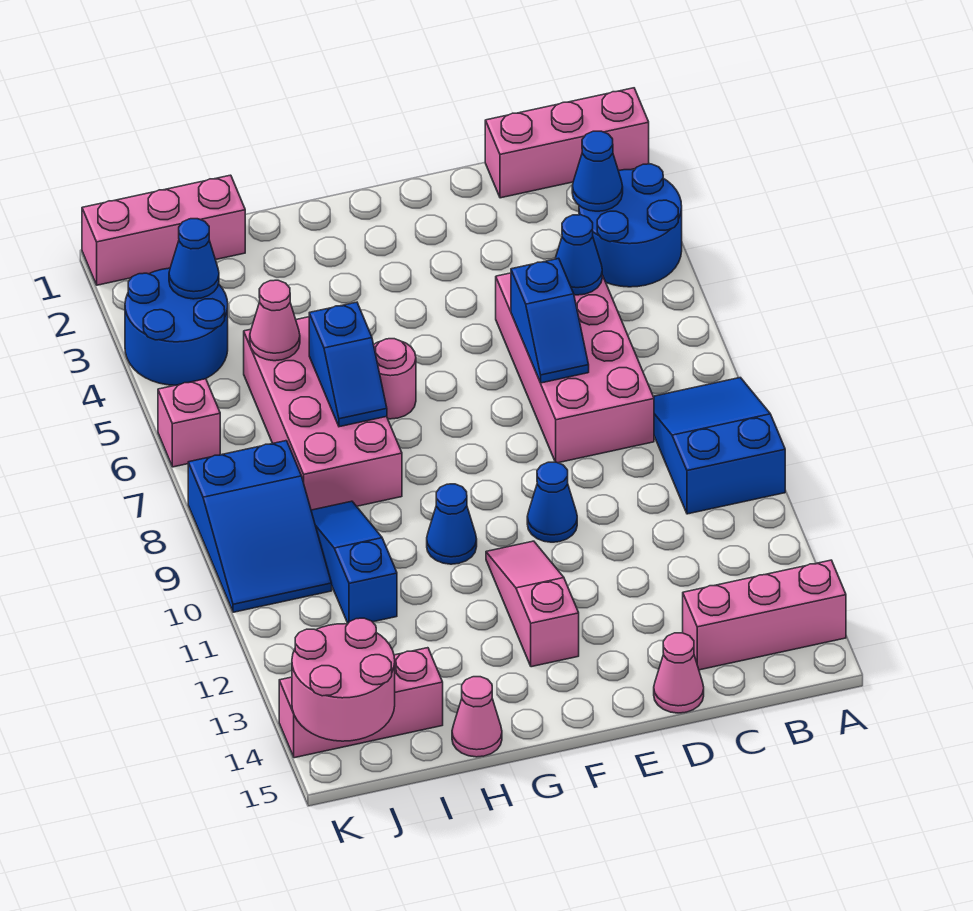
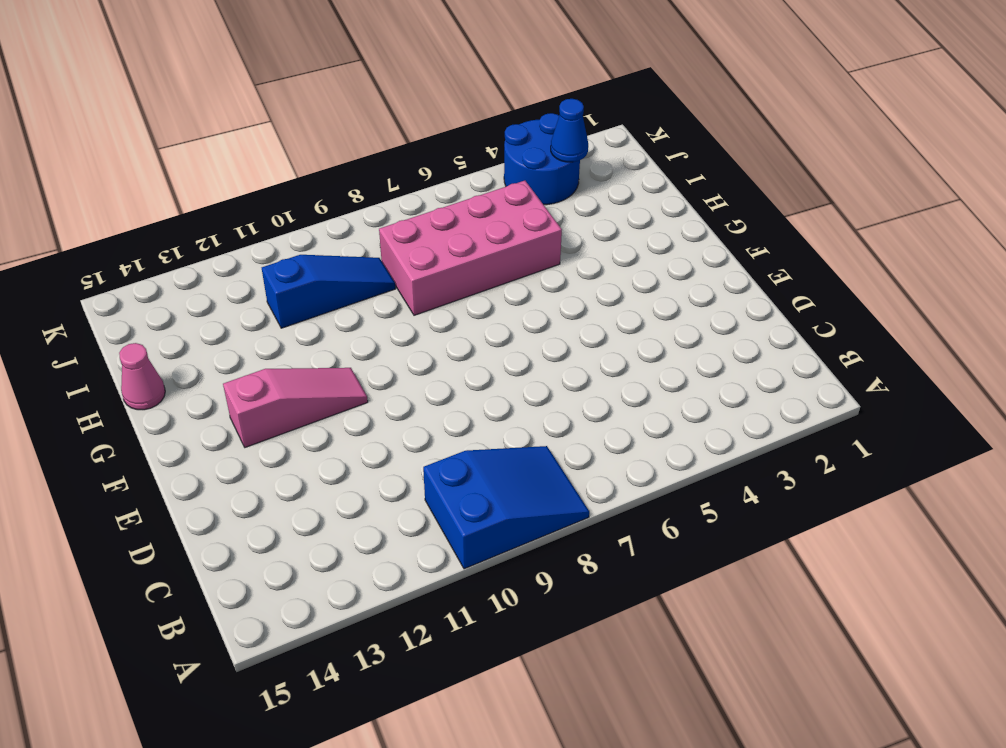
none -> pink 1x3 brick [485,88,649,198]
none -> blue 2x2 round brick [579,164,682,287]
none -> pink 1x3 brick [683,560,846,670]

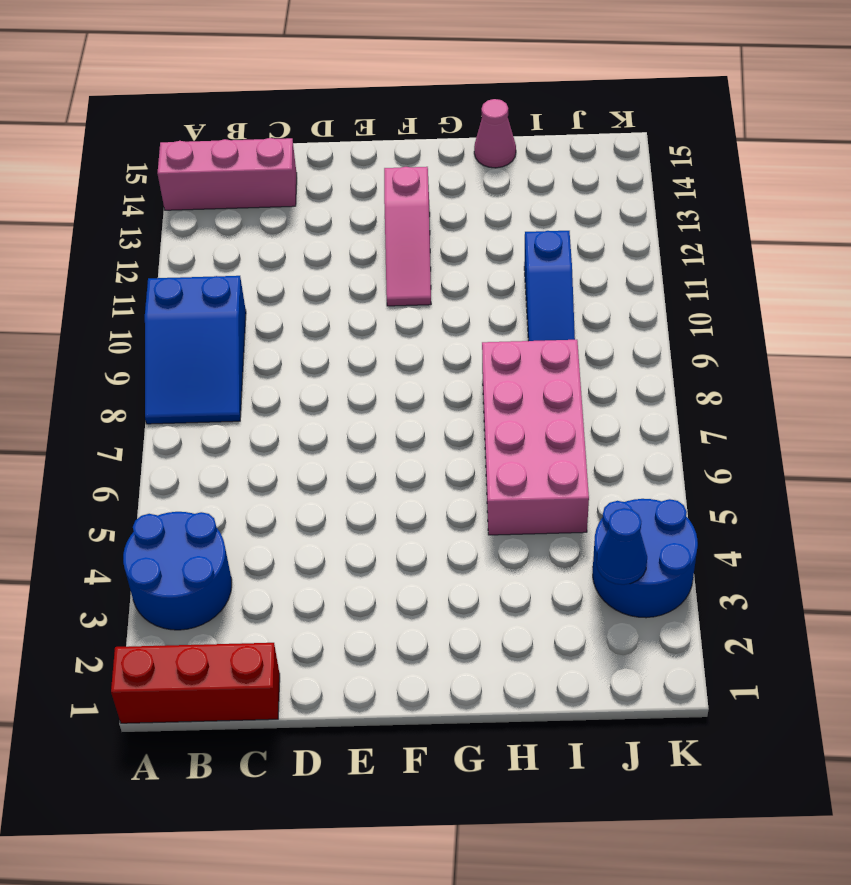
red 1x3 brick [111,643,280,723] -> pink 1x3 brick [485,88,649,198]
none -> pink 2x4 brick [496,273,654,463]
none -> pink 1x1 cone [654,633,704,713]
none -> blue 1x1 cone [527,462,577,542]

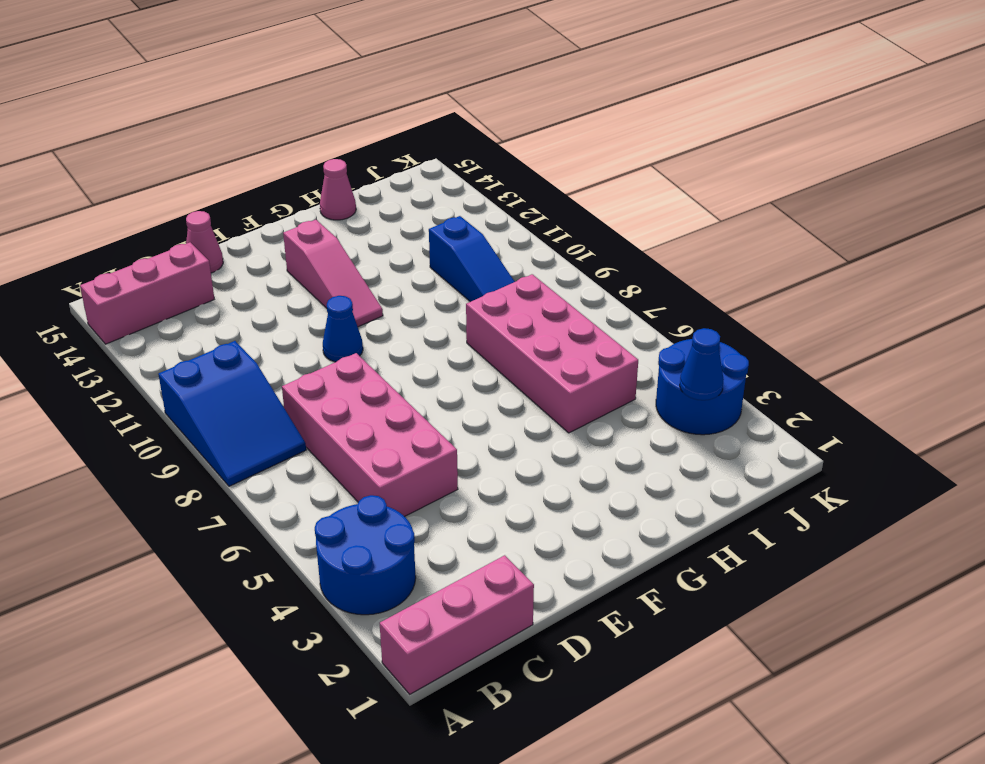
none -> pink 1x1 round brick [374,339,416,419]
none -> blue 1x1 cone [427,484,477,564]
none -> pink 1x3 brick [82,175,245,285]

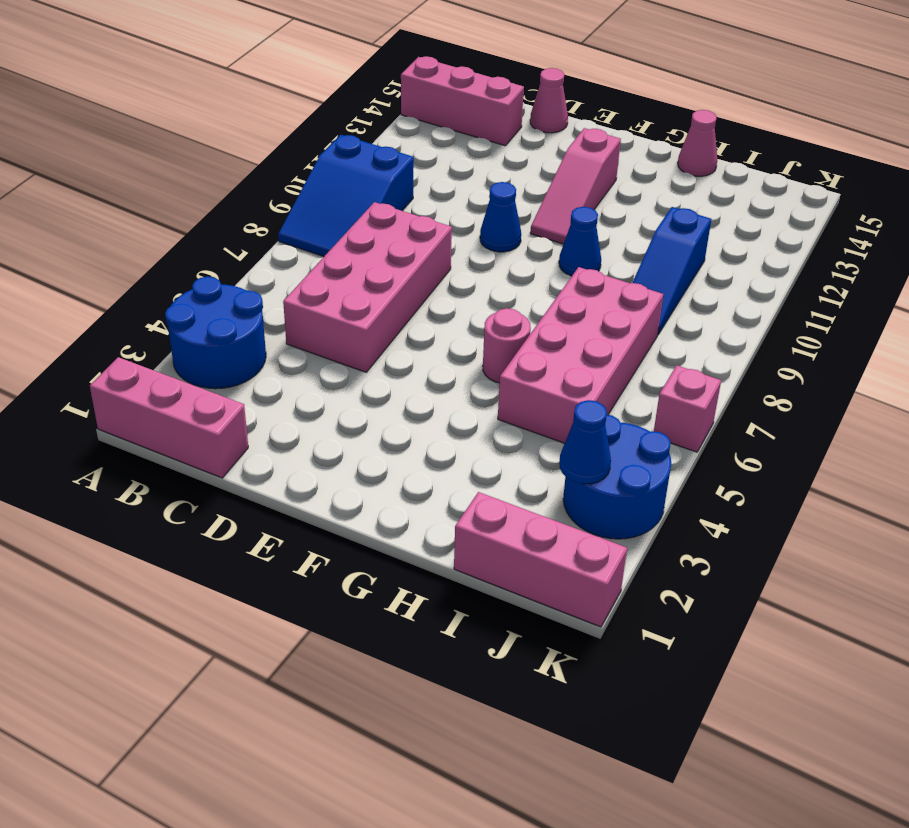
none -> pink 1x3 brick [279,648,443,758]
none -> blue 2x3 slope [188,441,332,612]
none -> blue 1x1 cone [572,131,623,211]

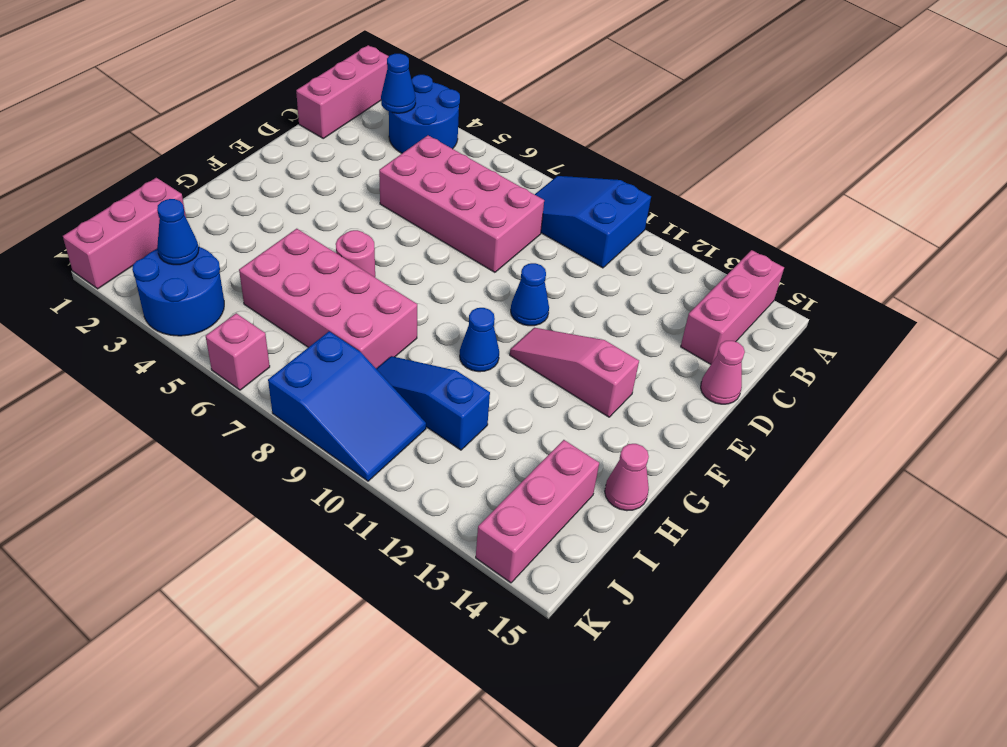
none -> blue 1x1 cone [555,215,602,295]
none -> blue 1x2 slope [511,258,589,383]
none -> blue 1x2 slope [309,302,387,427]

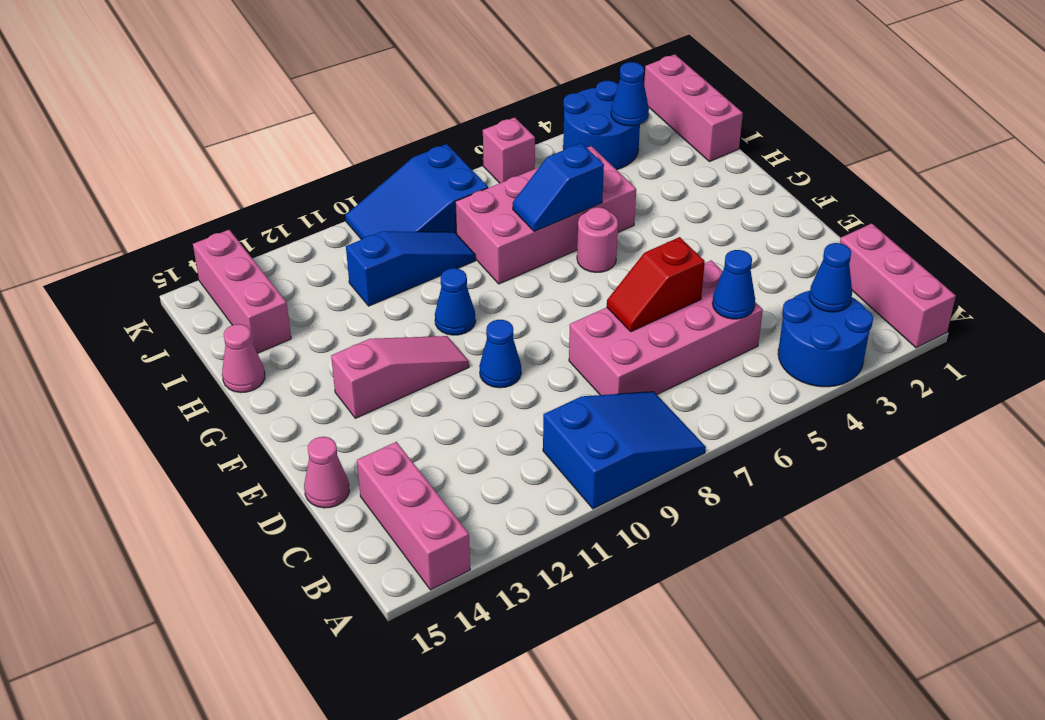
red 1x2 slope [607,237,705,332] -> blue 1x2 slope [511,258,589,383]
none -> pink 1x1 cone [250,280,300,361]
none -> pink 2x2 round brick [292,618,395,741]

